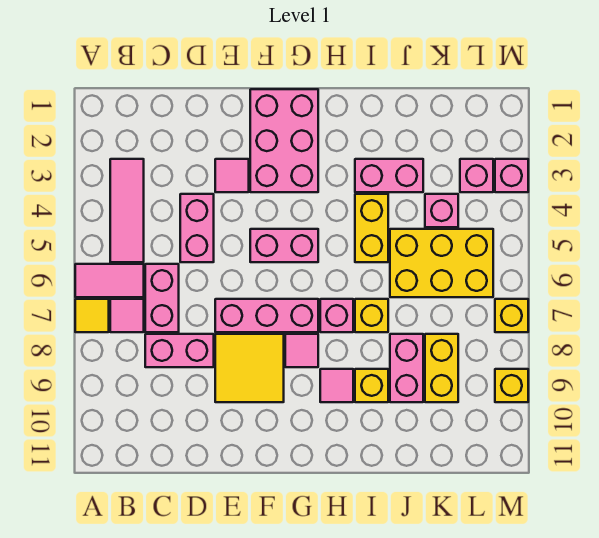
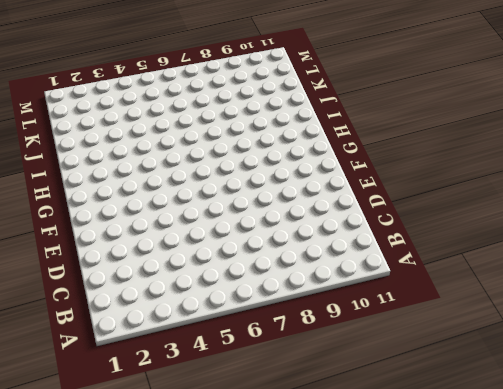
none -> pink 1x2 tile [75,264,144,297]
none -> yellow 1x1 tile [75,299,109,332]
none -> pink 1x3 tile [110,159,144,262]

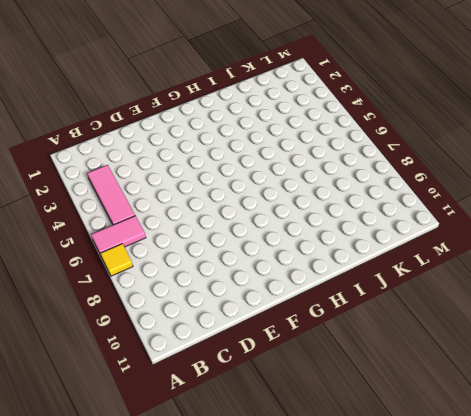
none -> pink 1x1 tile [110,299,144,332]
none -> pink 1x2 brick [145,264,179,332]
none -> pink 1x2 brick [145,334,214,367]

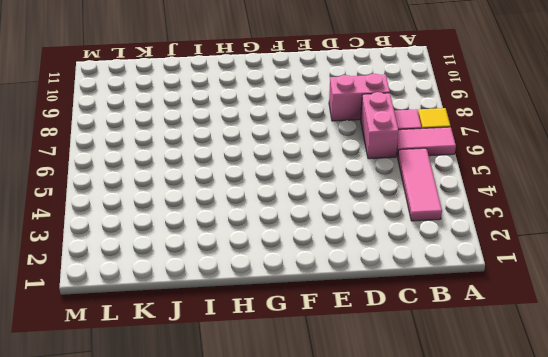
none -> pink 1x2 brick [180,194,214,262]
none -> pink 1x1 tile [215,159,249,192]
none -> pink 1x3 brick [215,299,318,332]

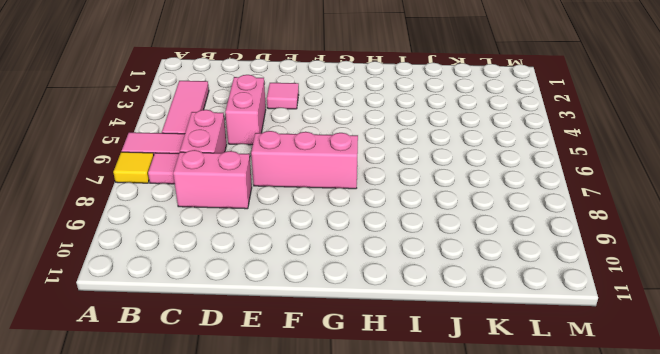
none -> yellow 2x2 tile [215,334,284,402]
none -> pink 2x3 brick [250,89,318,192]
none -> pink 1x2 brick [250,229,318,262]

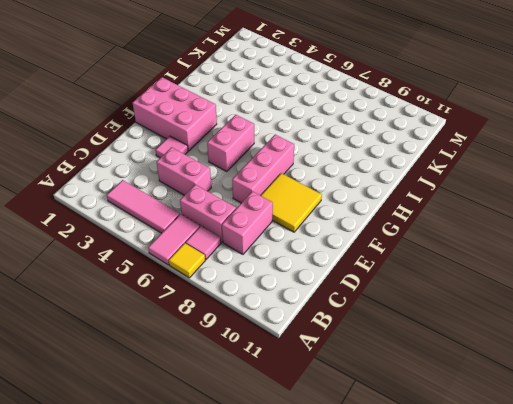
none -> pink 1x1 tile [285,334,318,367]
none -> pink 1x1 brick [320,299,353,332]
none -> pink 1x1 tile [320,369,353,402]

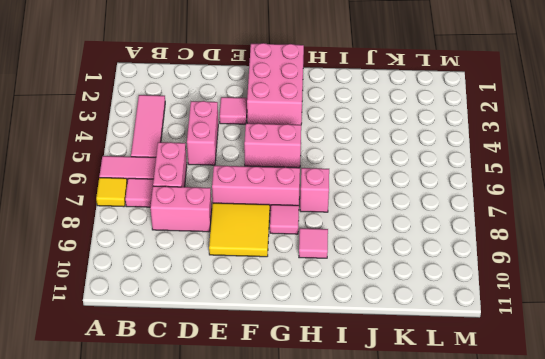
none -> pink 1x2 brick [355,159,423,192]
none -> yellow 1x2 brick [355,194,388,262]
none -> yellow 1x1 brick [355,299,388,332]

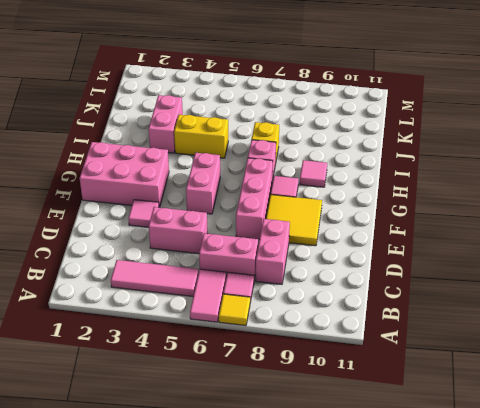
none -> yellow 1x1 brick [355,369,388,402]
none -> yellow 2x3 brick [390,229,493,297]
none -> pink 1x2 brick [390,334,423,402]

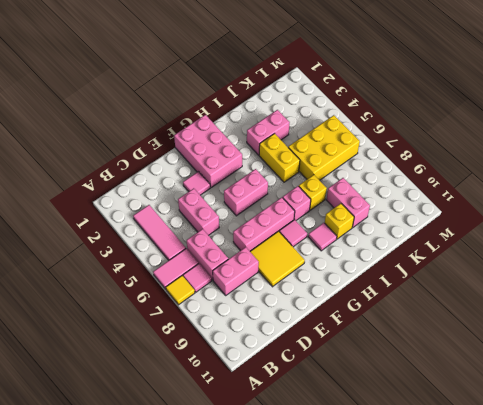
none -> pink 1x1 brick [425,194,458,227]
none -> yellow 1x2 brick [425,334,458,402]
none -> pink 1x1 brick [460,159,493,192]

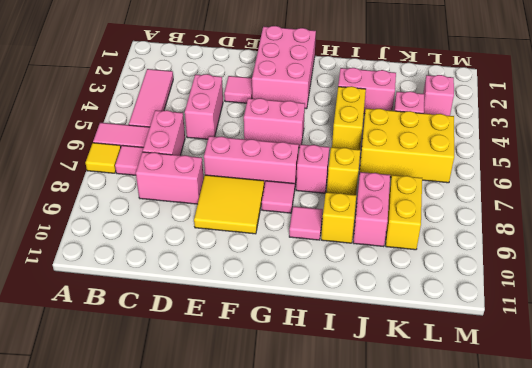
none -> pink 1x1 brick [495,159,528,192]
none -> yellow 1x1 brick [495,299,528,332]
none -> yellow 1x1 brick [495,369,528,402]

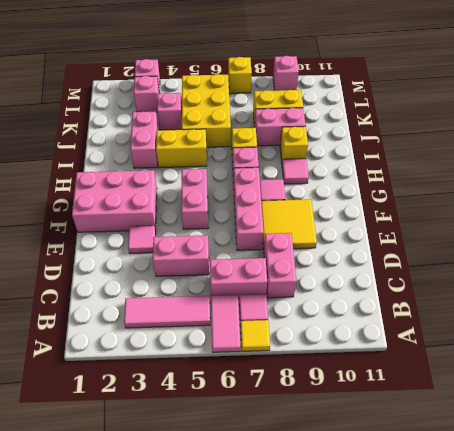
pink 1x1 brick [273,56,299,91] -> yellow 1x1 brick [495,369,528,402]

